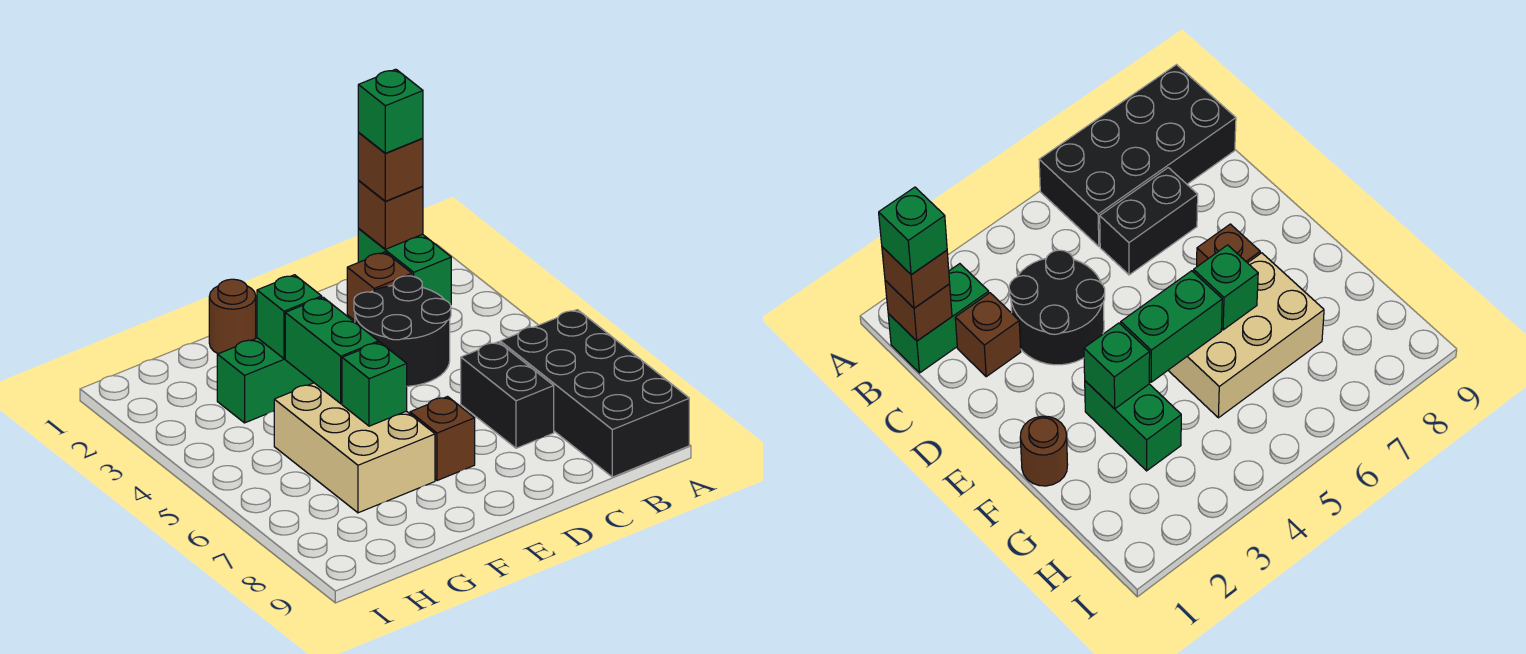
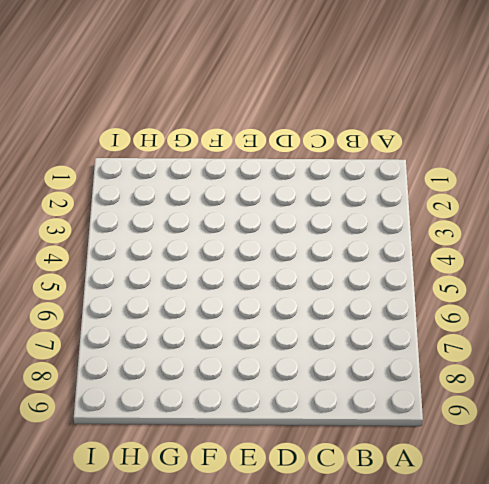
none -> black 2x4 brick [500,310,689,477]
none -> green 1x2 brick [358,229,451,305]
none -> brown 1x1 brick [347,252,412,320]

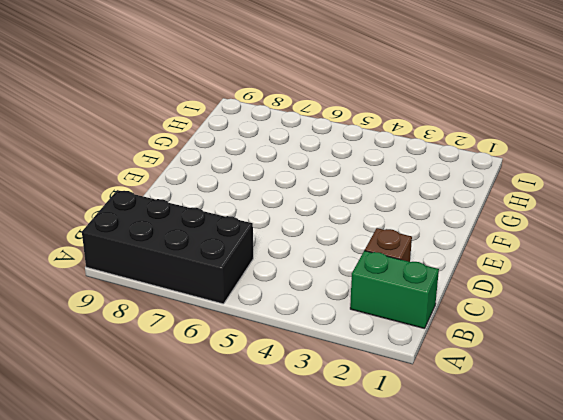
none -> black 2x2 round brick [354,276,451,386]
none -> black 1x2 brick [461,342,554,448]
none -> brown 1x1 brick [410,397,475,481]

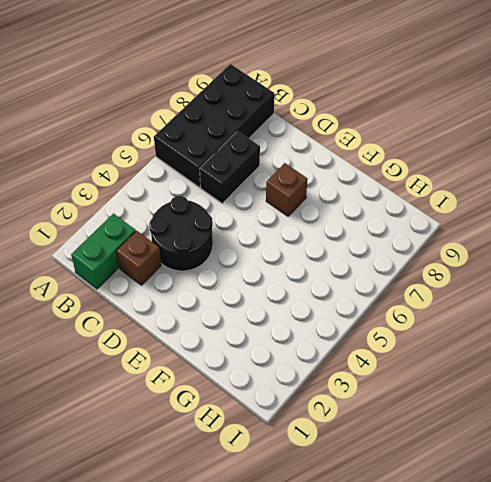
none -> brown 1x1 round brick [209,279,256,354]
none -> green 1x2 brick [217,338,314,423]
none -> tan 2x3 brick [274,383,435,513]

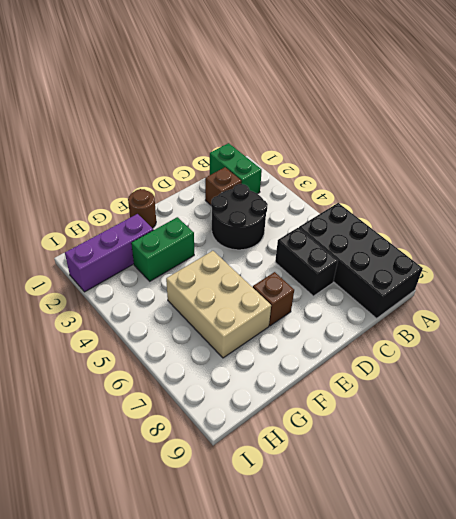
purple 1x3 brick [65,214,153,292] -> none
none -> brown 1x1 brick [358,181,423,249]
none -> green 1x1 brick [257,275,322,359]
none -> green 1x2 brick [285,297,378,404]

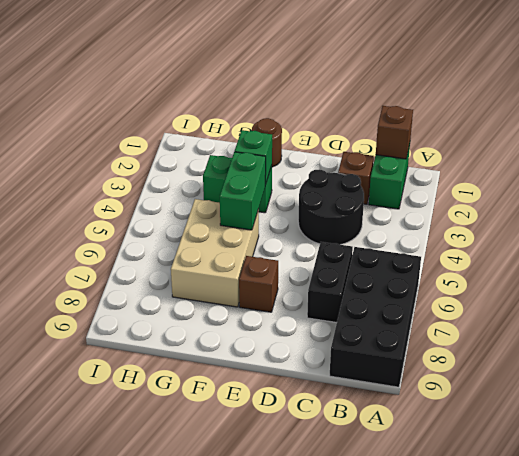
none -> green 1x1 brick [342,342,407,426]
none -> brown 1x1 brick [358,133,423,201]
none -> green 1x1 brick [358,69,423,153]

